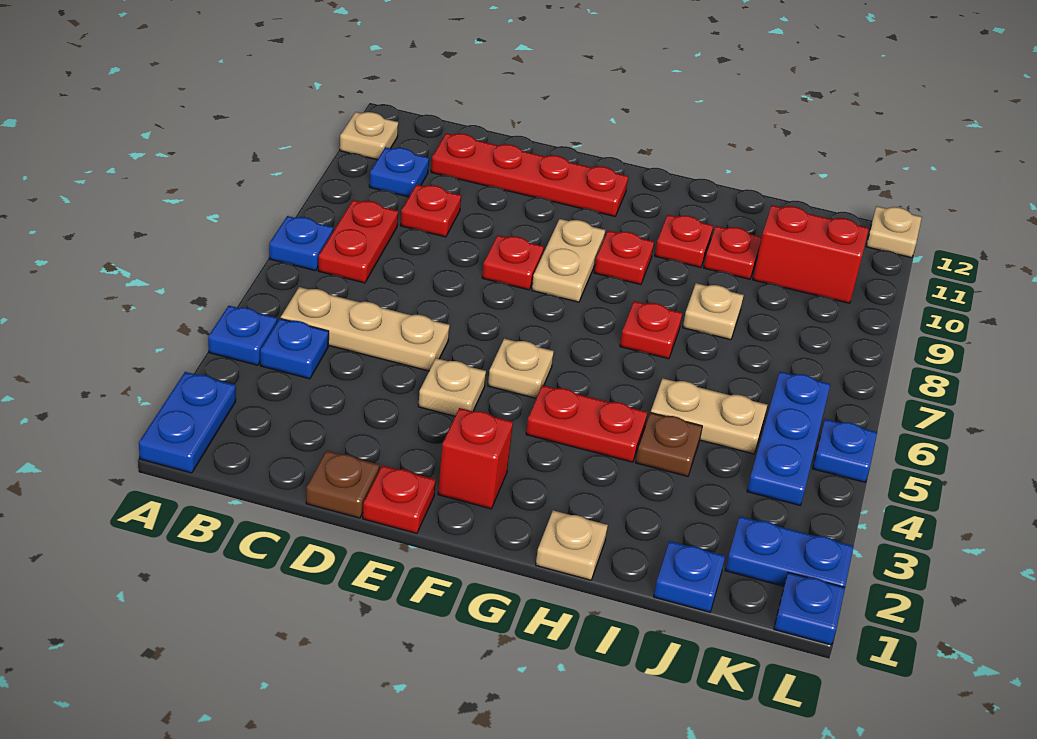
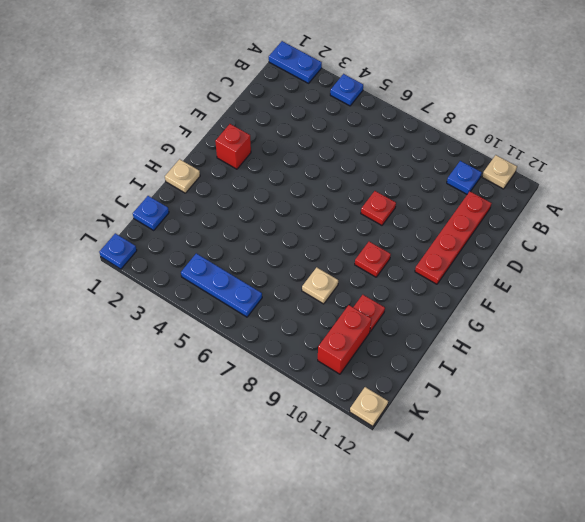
none -> blue 1x1 plate [269,216,333,271]
none -> blue 1x1 plate [260,319,329,379]
none -> tan 1x3 plate [281,287,450,371]
none -> red 1x2 plate [318,200,398,283]

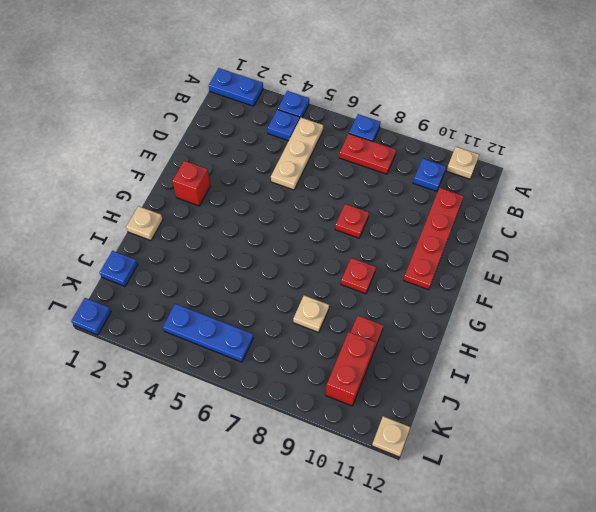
none -> red 1x1 plate [400,185,461,237]
none -> brown 1x1 plate [306,451,379,518]
none -> red 1x1 plate [363,465,436,533]
none -> tan 1x1 plate [418,358,486,416]

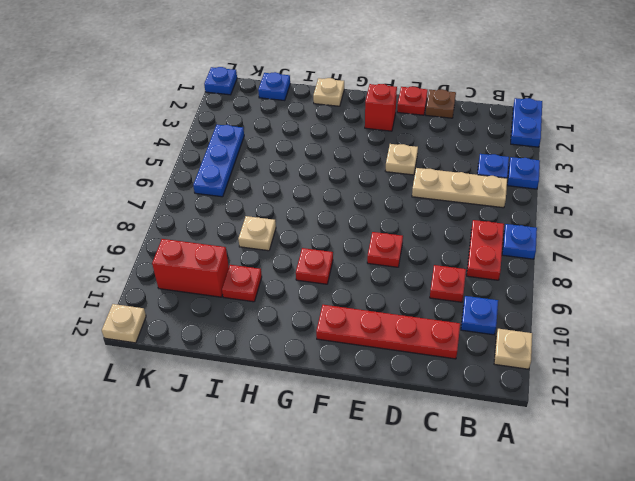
none -> tan 1x1 plate [488,339,554,398]
none -> tan 1x2 plate [532,219,605,302]
none -> red 1x2 plate [526,385,648,462]
none -> red 1x1 plate [620,301,682,359]

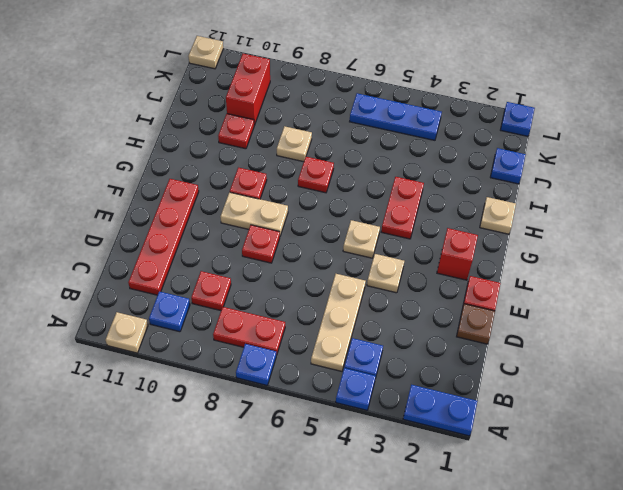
none -> red 1x1 plate [655,215,713,267]
none -> brown 1x1 plate [636,413,702,476]
none -> tan 1x2 plate [651,378,767,454]
none -> blue 1x2 plate [725,516,854,587]

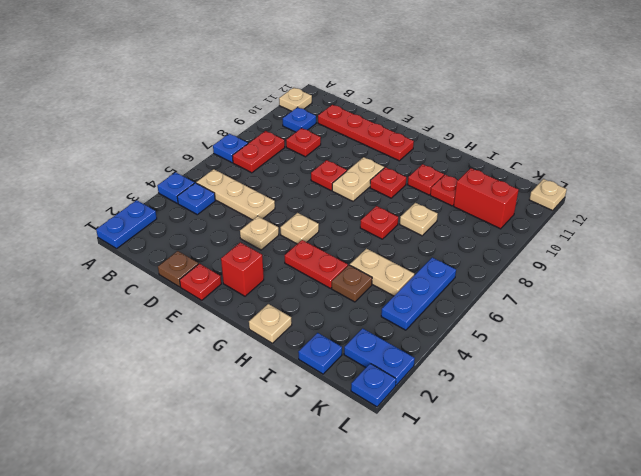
none -> blue 1x1 plate [813,419,877,482]

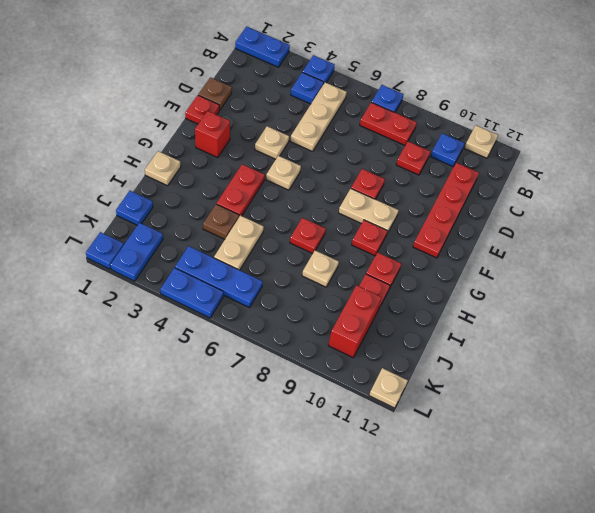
blue 1x2 plate [160,268,224,318] -> blue 1x1 plate [813,419,877,482]

